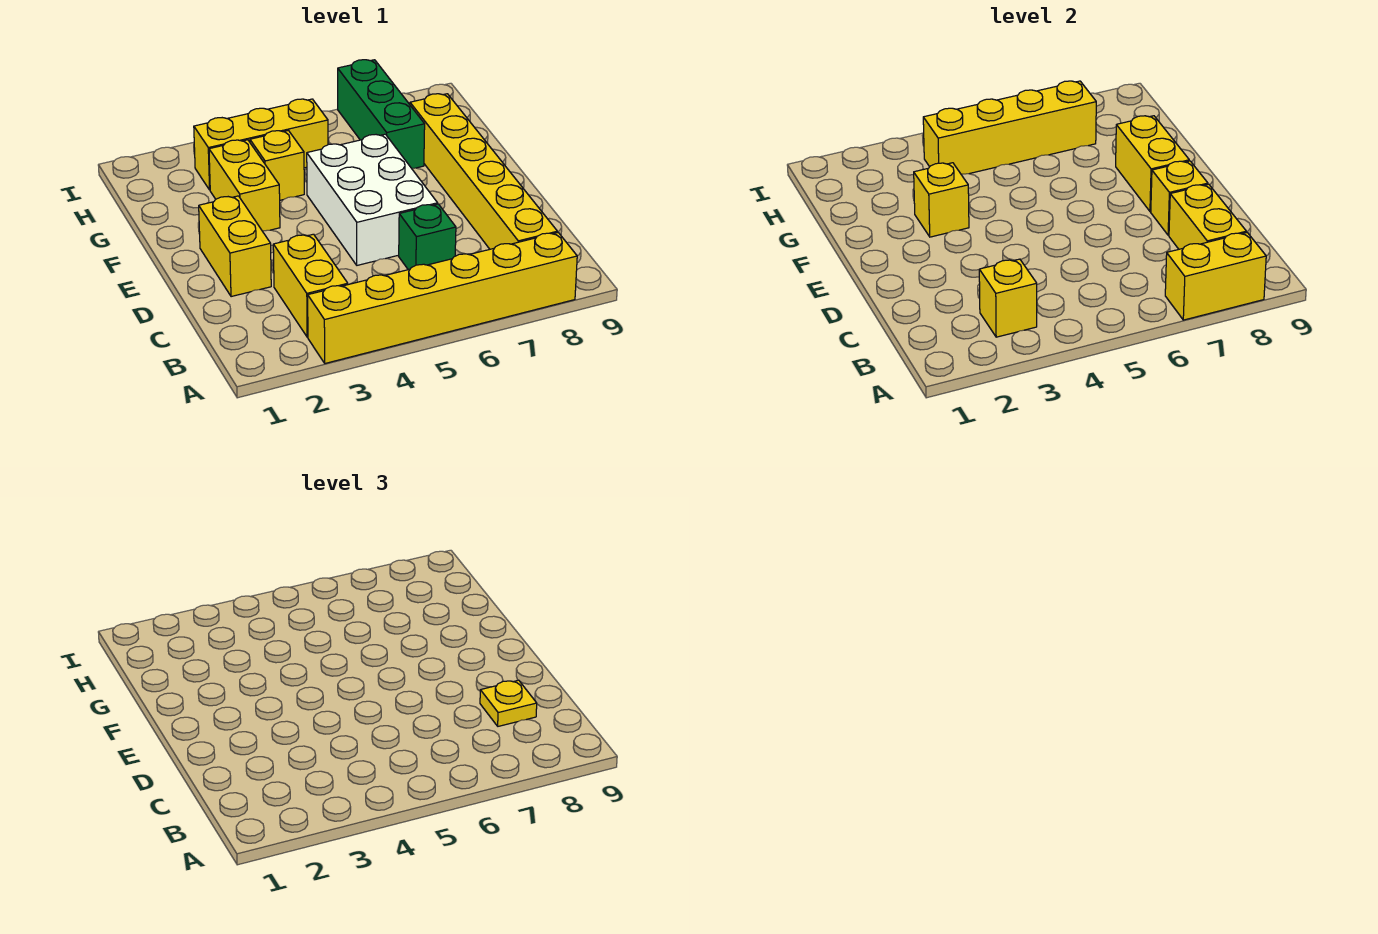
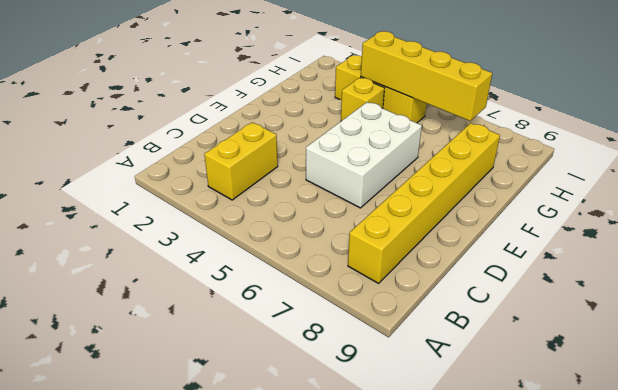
none -> yellow 1x6 brick [308,233,577,363]
none -> green 1x1 brick [399,204,456,270]
none -> yellow 1x2 brick [199,196,271,297]

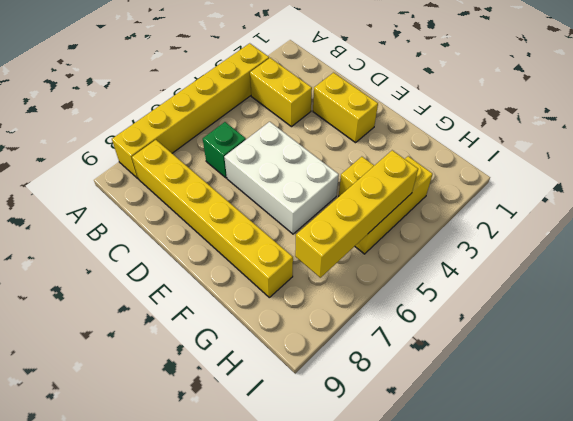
none -> yellow 1x2 brick [209,140,280,231]
none -> green 1x3 brick [338,60,425,168]
none -> yellow 1x2 brick [1165,233,1266,320]

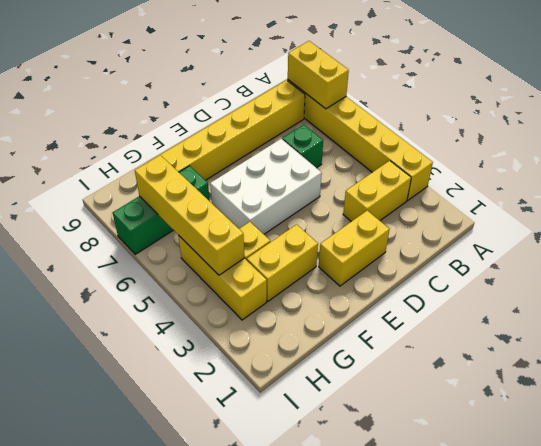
none -> yellow 1x1 brick [979,259,1037,337]
none -> yellow 1x2 brick [1169,184,1246,249]
none -> yellow 1x1 brick [1151,161,1208,235]

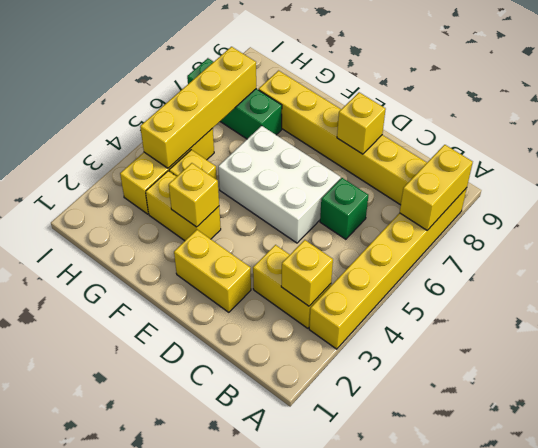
none -> yellow 1x2 brick [1169,184,1246,249]
none -> yellow 1x2 brick [1116,116,1189,212]
none -> yellow 1x1 plate [480,680,537,726]

